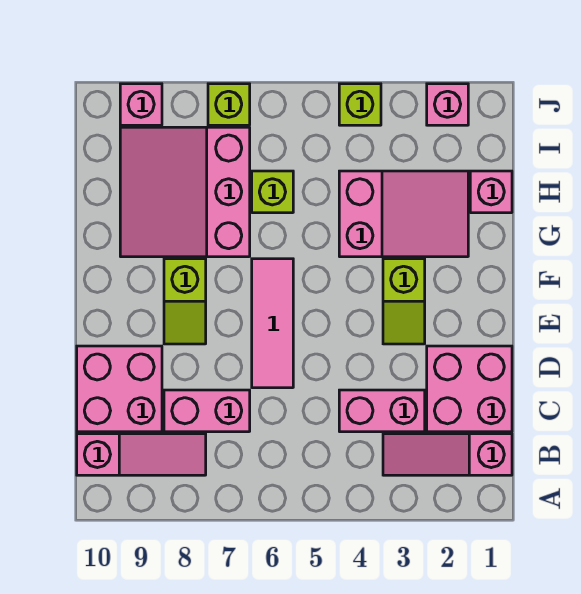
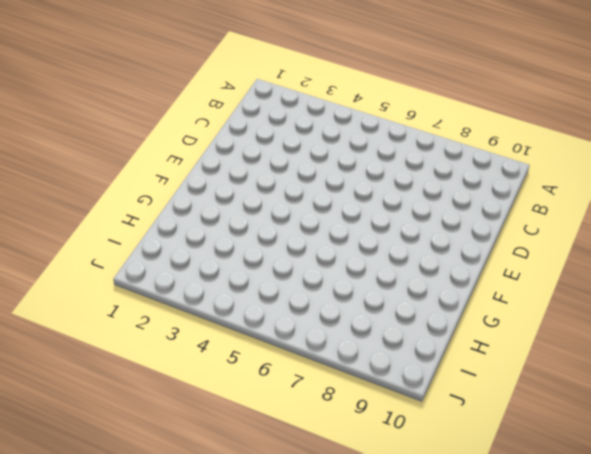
none -> pink 1x3 slope [383,434,512,475]
none -> pink 1x3 slope [77,434,206,475]
none -> pink 2x2 brick [427,346,512,432]

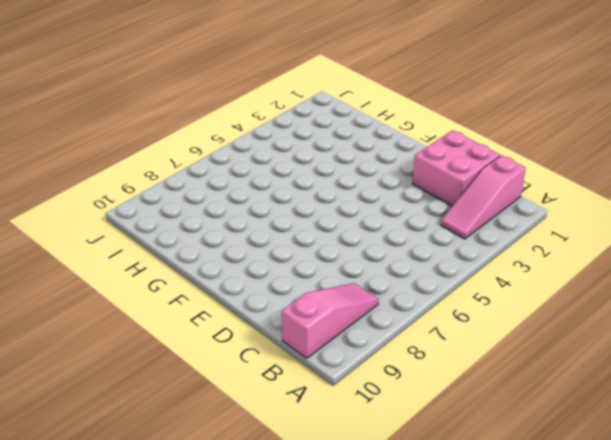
none -> pink 1x2 brick [339,390,425,432]
none -> pink 1x2 brick [164,390,250,432]
none -> pink 2x2 brick [77,346,162,432]

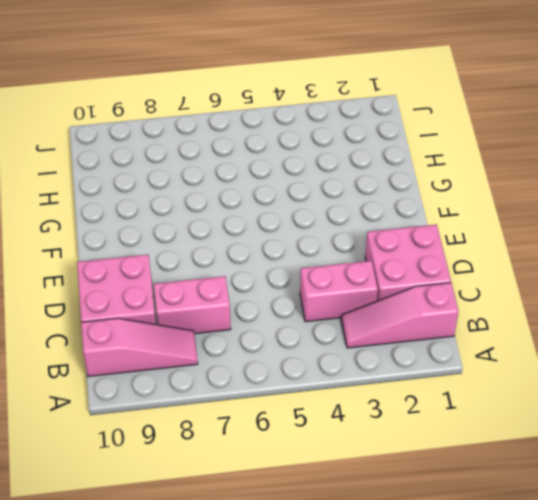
none -> pink 1x3 tile [252,259,293,388]
none -> lime 1x2 slope [383,259,425,344]
none -> lime 1x2 slope [164,259,206,344]

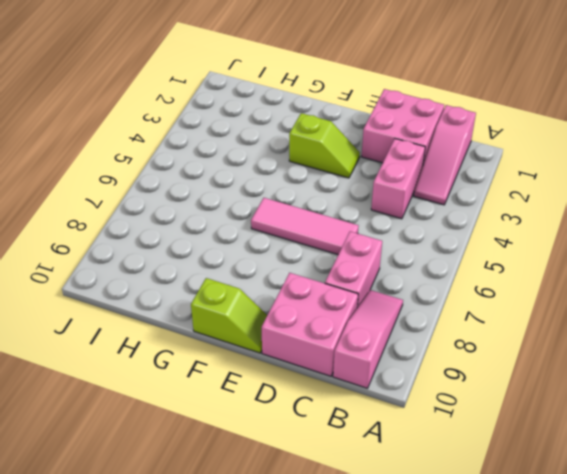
lime 1x2 slope [191,278,267,353] -> lime 1x2 slope moved to [164,259,206,344]
none -> pink 2x3 slope [339,171,468,257]
none -> pink 3x3 slope [120,127,250,257]
none -> pink 1x1 brick [470,171,512,213]

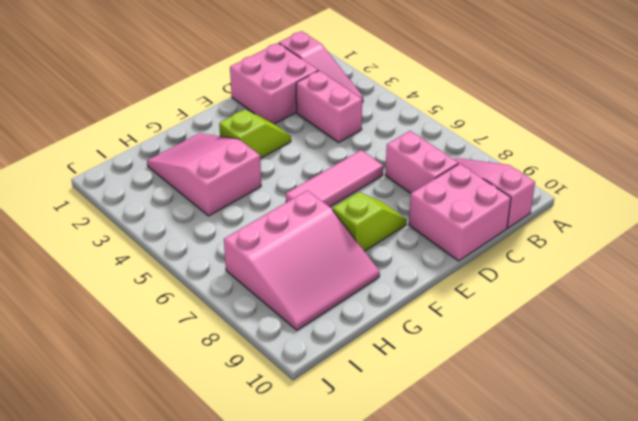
none -> pink 1x1 brick [470,171,512,213]
none -> lime 1x1 brick [252,171,293,213]
none -> pink 1x1 brick [427,84,468,125]

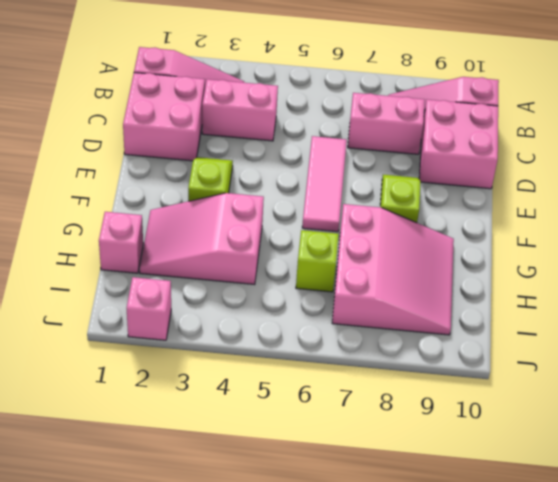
none -> lime 1x1 brick [339,84,381,125]
none -> lime 1x1 brick [208,84,250,125]
none -> pink 1x1 brick [120,84,162,125]

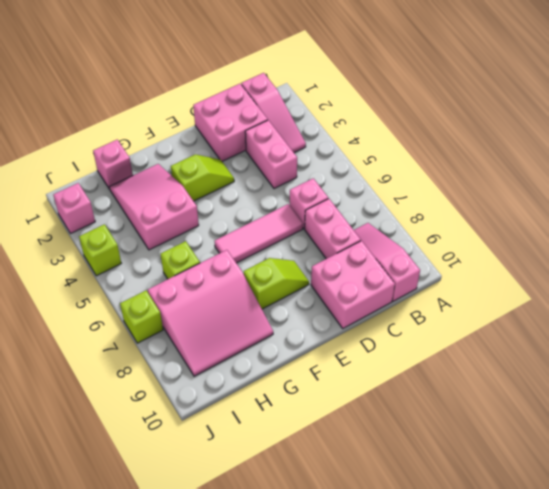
pink 1x1 brick [290,178,328,229] -> pink 1x1 brick moved to [120,84,162,125]

